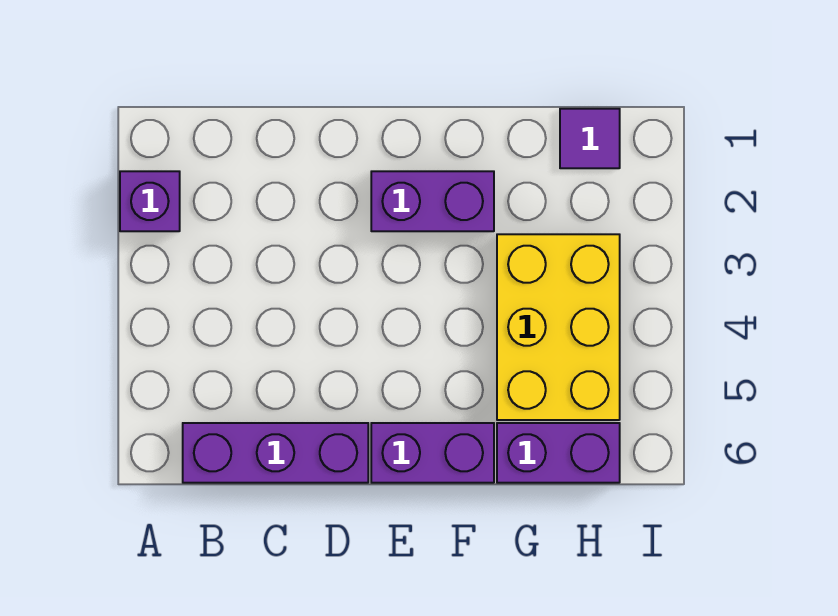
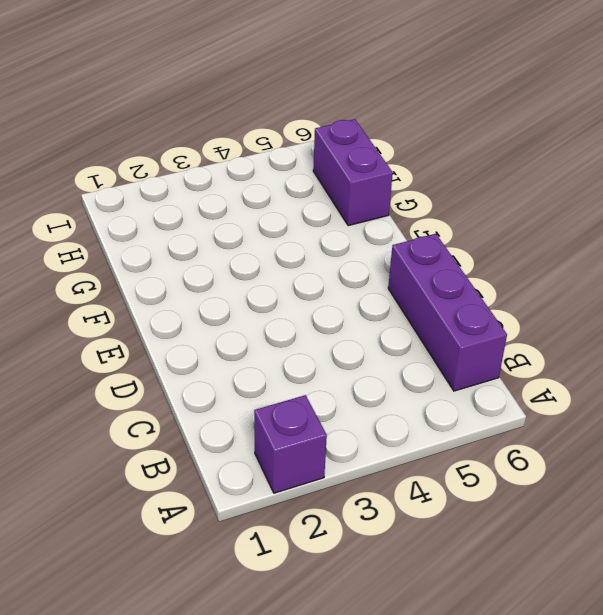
none -> purple 1x2 brick [371,171,494,231]
none -> purple 1x2 brick [371,423,494,483]

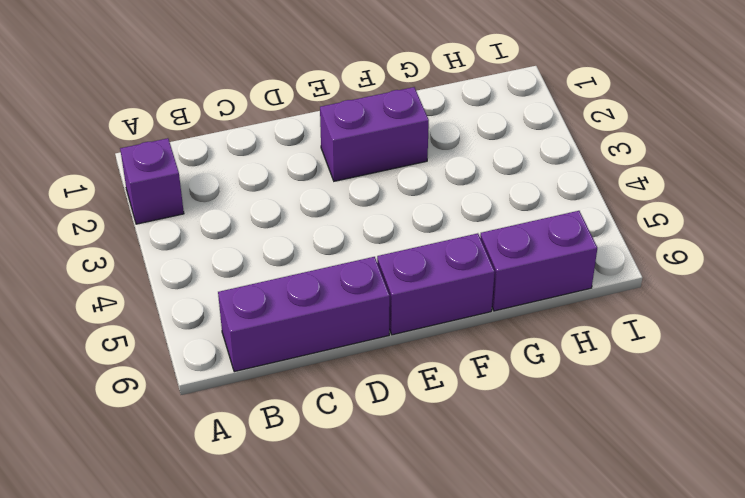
none -> yellow 2x3 brick [497,234,620,420]
none -> purple 1x1 tile [560,109,620,168]

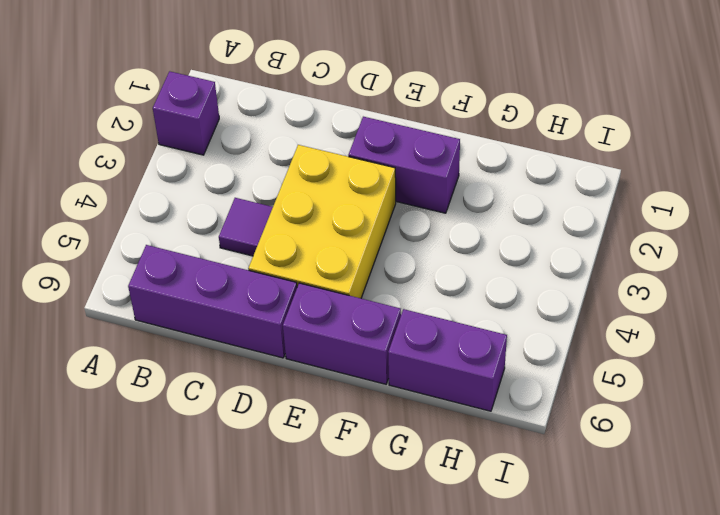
purple 1x1 tile [219,198,273,256] -> purple 1x1 tile moved to [560,109,620,168]
yellow 2x3 brick [248,145,396,298] -> yellow 2x3 brick moved to [497,234,620,420]

